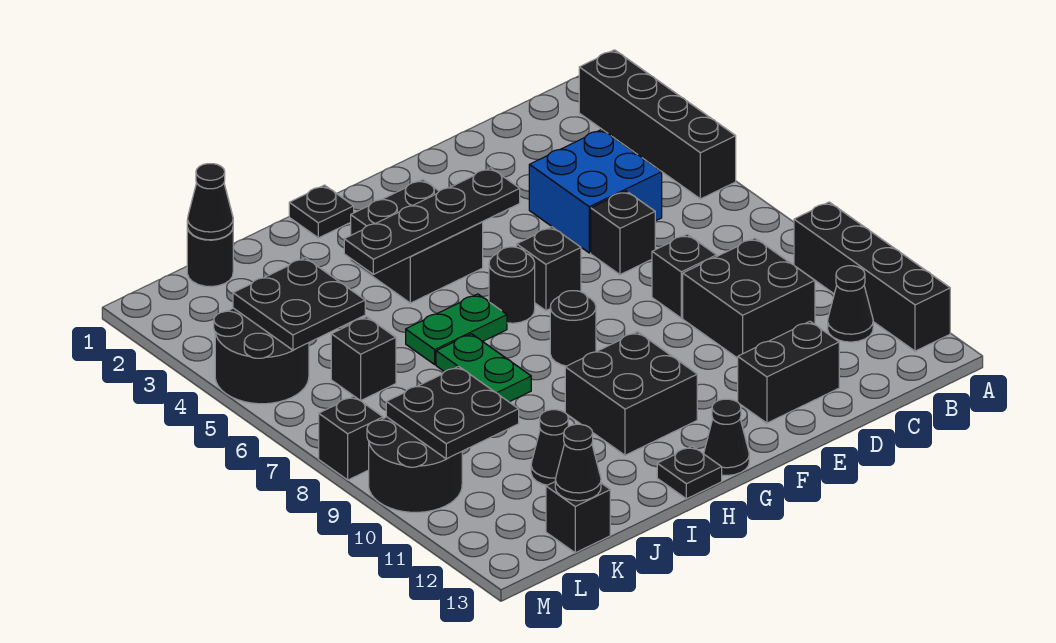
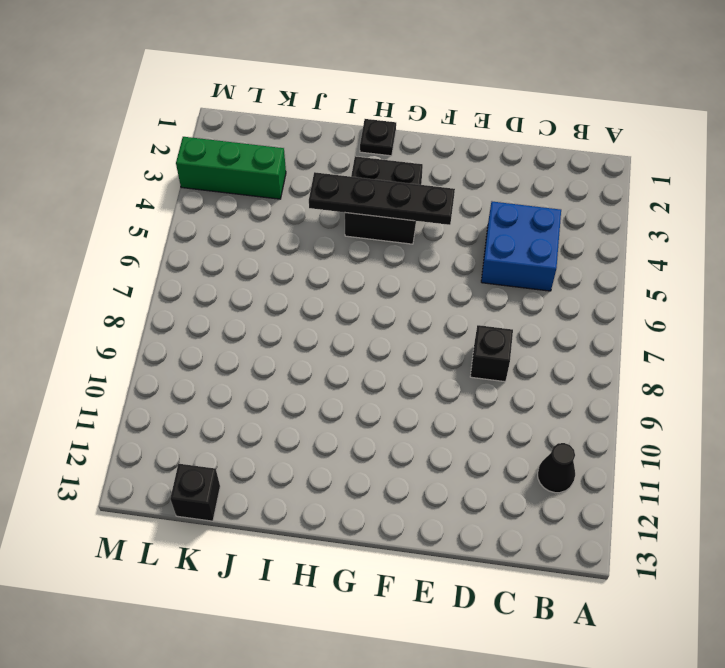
green 1x3 brick [176,137,286,199] -> none
none -> black 1x4 brick [579,50,736,199]
none -> black 1x4 brick [794,202,950,351]
none -> black 2x2 brick [683,238,815,358]
none -> black 1x1 brick [591,191,655,275]

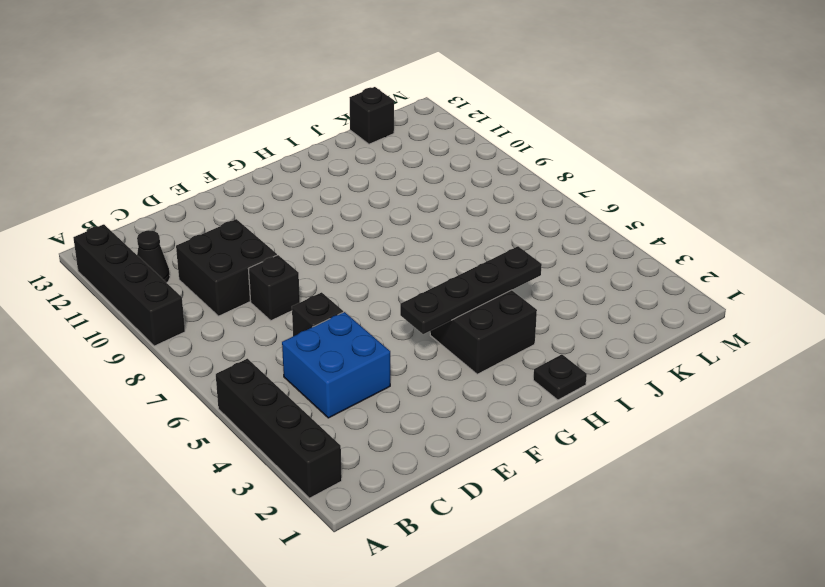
none -> black 1x2 brick [738,321,839,423]
none -> black 1x1 brick [517,227,581,311]
none -> black 1x1 round brick [489,247,535,323]
none -> black 1x1 round brick [550,291,596,366]

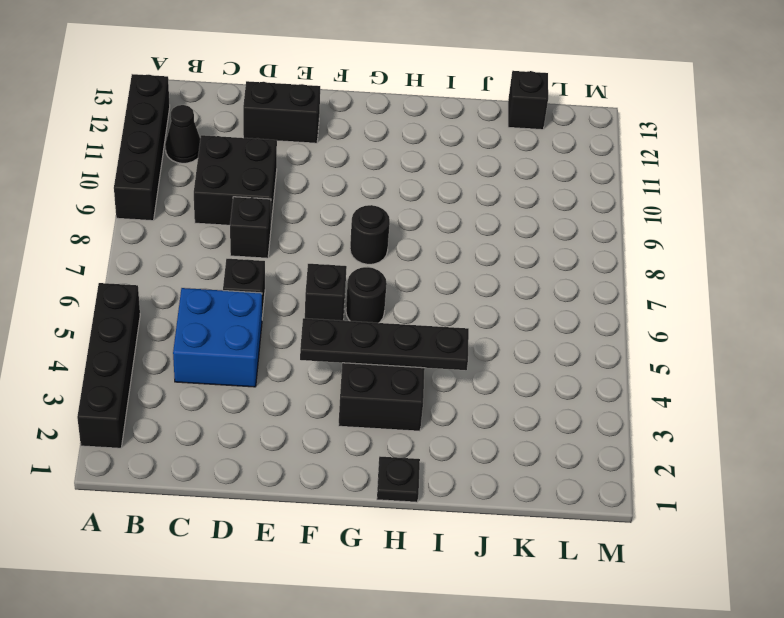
none -> black 2x2 brick [565,332,697,455]
none -> black 1x1 cone [704,399,749,475]
none -> green 1x2 plate [406,294,507,364]
none -> black 1x1 plate [657,446,722,499]

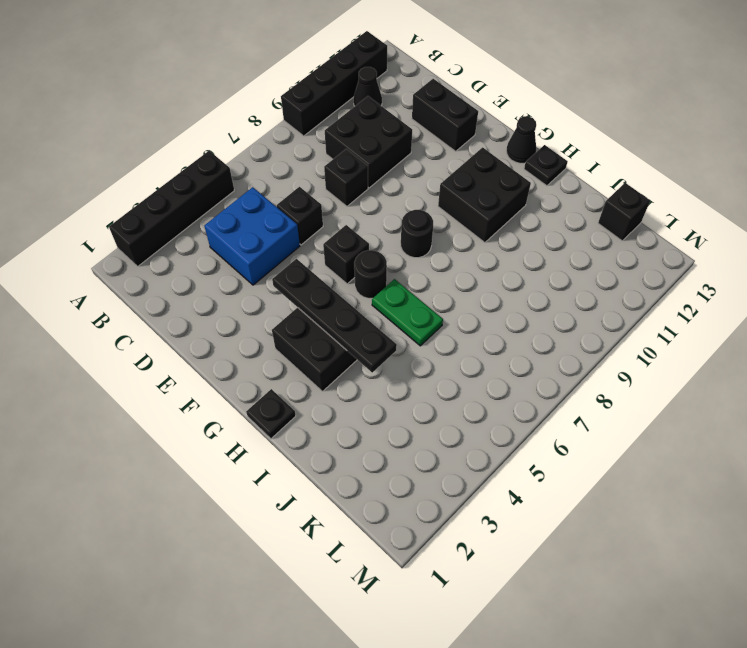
none -> green 1x2 plate [436,334,531,402]
none -> black 1x1 cone [531,410,568,485]
none -> black 1x1 round brick [187,228,233,287]
none -> black 1x1 brick [331,317,396,401]

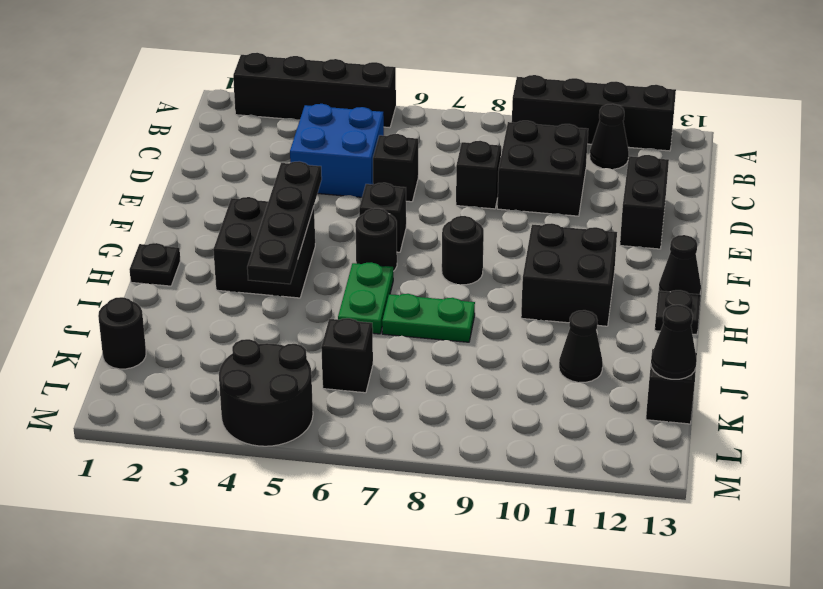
none -> black 2x2 round brick [367,417,462,512]
none -> black 1x1 brick [319,396,383,480]
none -> black 1x1 cone [187,164,233,240]
none -> black 2x2 plate [233,258,365,350]

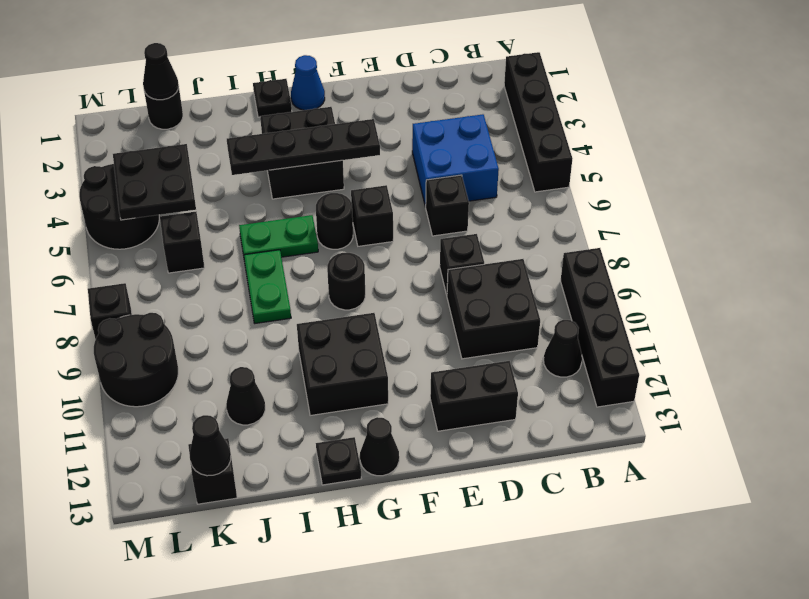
blue 1x1 cone [291,55,325,110] -> none
none -> black 2x2 plate [386,366,519,459]

